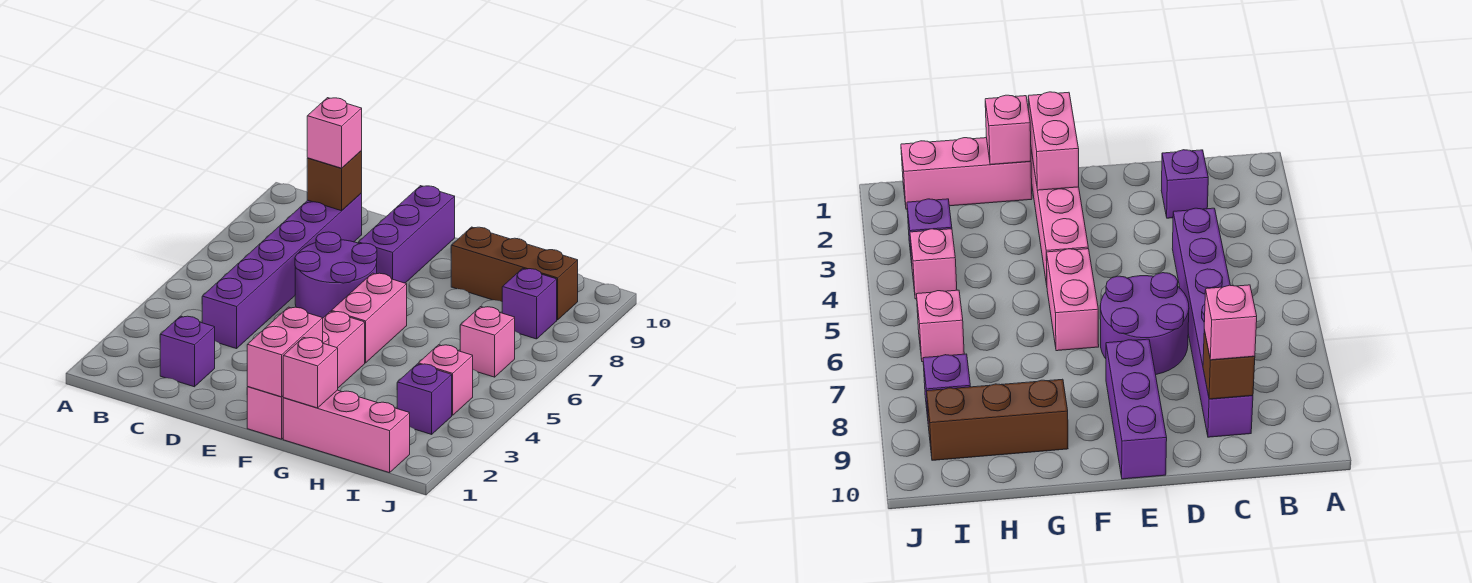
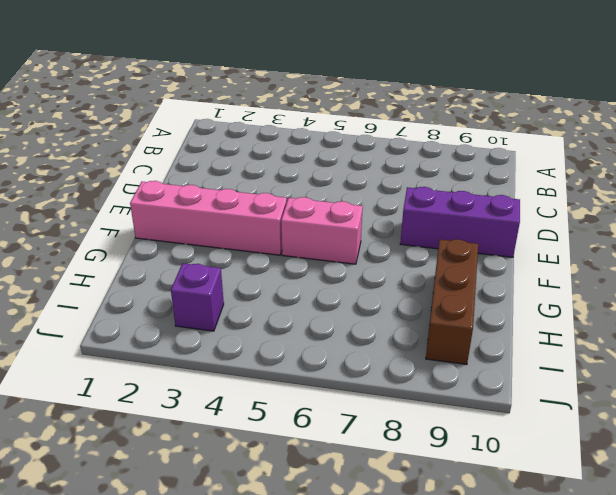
none -> purple 1x1 brick [160,316,215,387]
none -> purple 1x6 brick [202,193,362,349]
none -> purple 2x2 round brick [295,232,377,318]

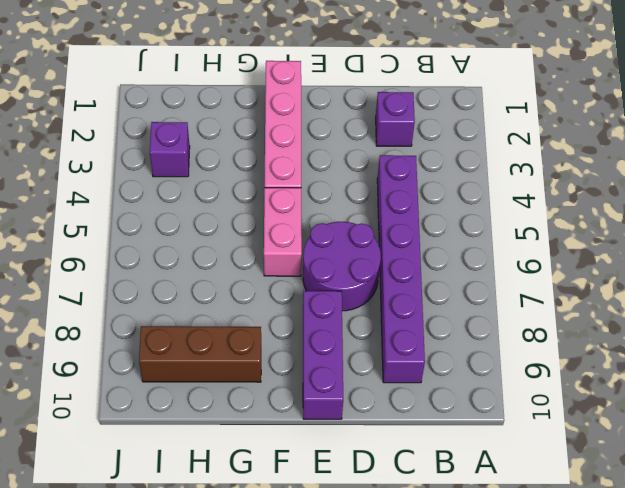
none -> pink 1x3 brick [283,390,410,473]
none -> pink 1x1 brick [418,345,473,415]
none -> pink 1x1 brick [460,307,515,377]

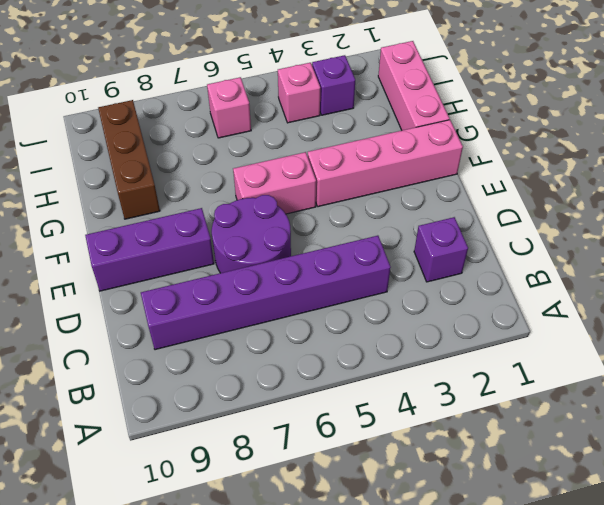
none -> purple 1x1 brick [502,268,557,339]
none -> brown 1x1 brick [307,151,362,211]
none -> pink 1x2 brick [247,307,323,397]

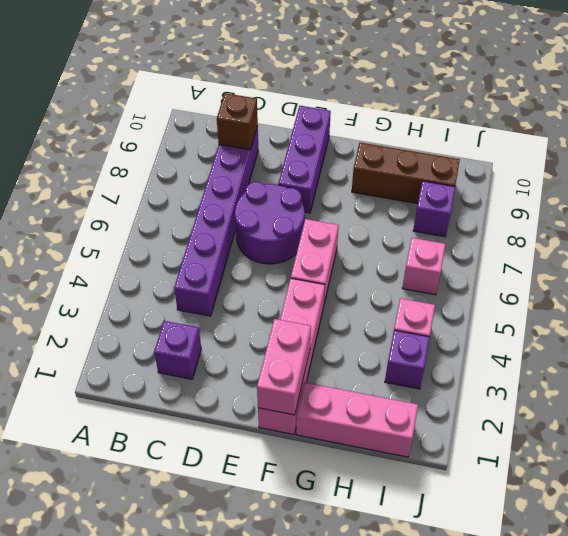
none -> pink 1x1 brick [283,337,338,408]
none -> pink 1x1 brick [307,98,362,168]

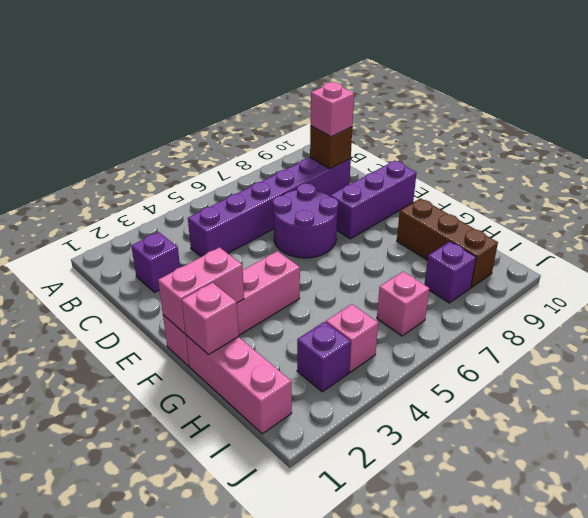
none -> pink 1x2 brick [331,273,407,363]

